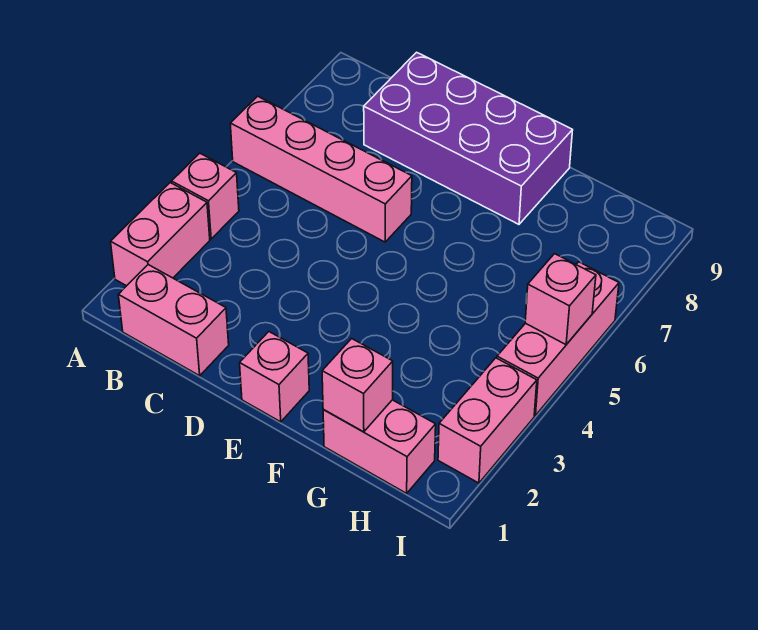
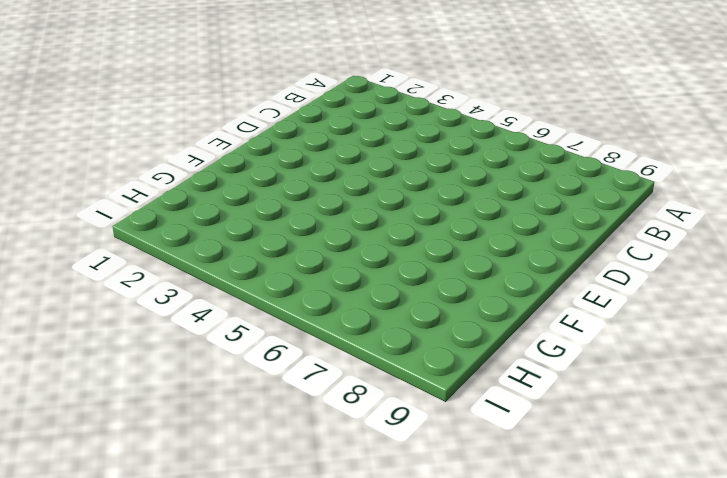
none -> pink 1x2 brick [111,183,210,286]
none -> pink 1x1 brick [172,153,239,239]

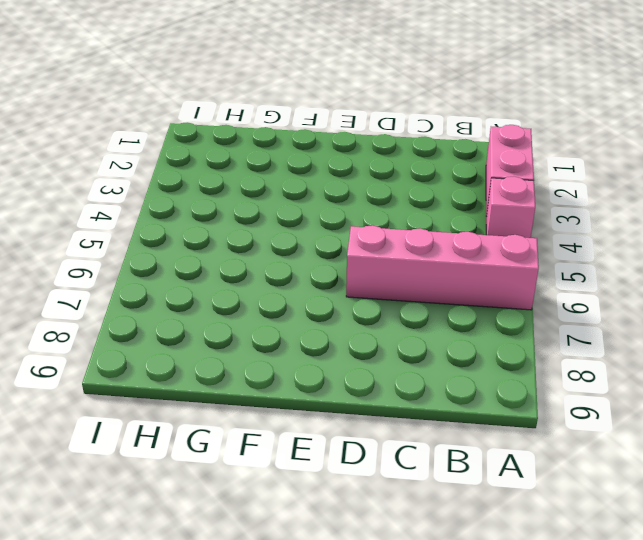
none -> pink 1x2 brick [118,265,229,376]
none -> purple 2x4 brick [364,52,573,224]

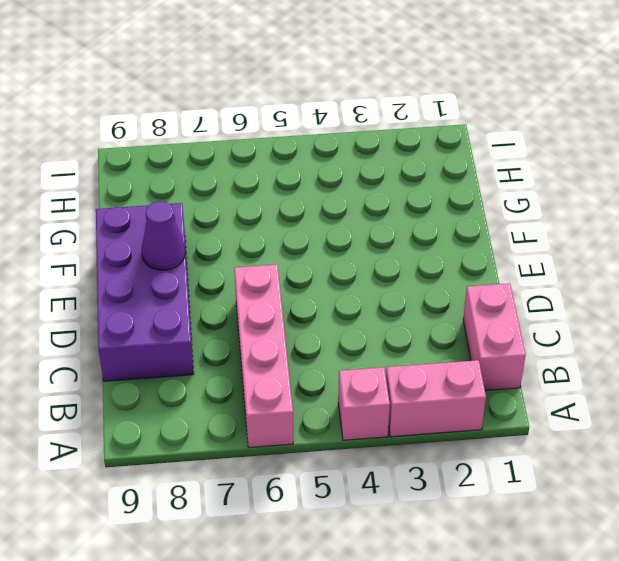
purple 1x1 cone [141,201,185,270] -> none
none -> pink 1x1 brick [240,332,309,422]
none -> pink 1x2 brick [323,400,436,493]

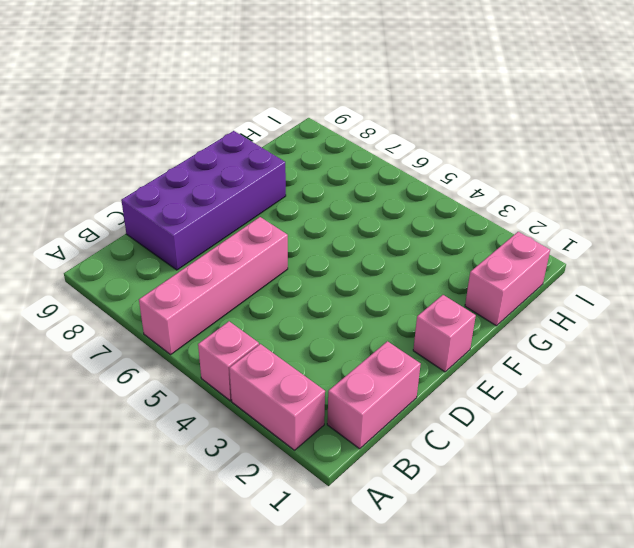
none -> pink 1x2 brick [438,358,537,483]
none -> pink 1x3 brick [497,262,619,415]

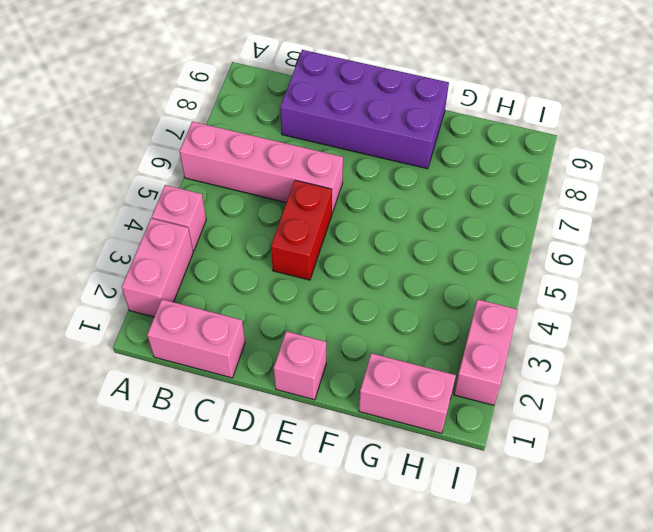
red 1x2 brick [271,180,332,280] -> none
none -> pink 1x3 brick [497,262,619,415]
none -> pink 1x1 brick [322,339,393,432]

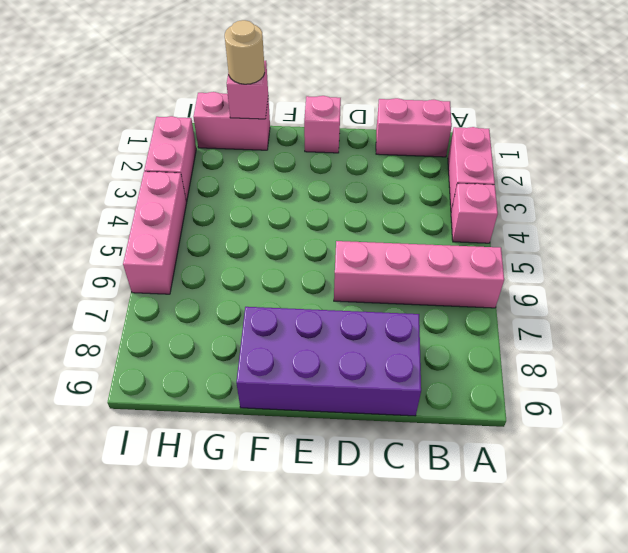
tan 1x1 round brick [225,20,265,84] -> none
none -> pink 1x1 brick [525,254,596,345]

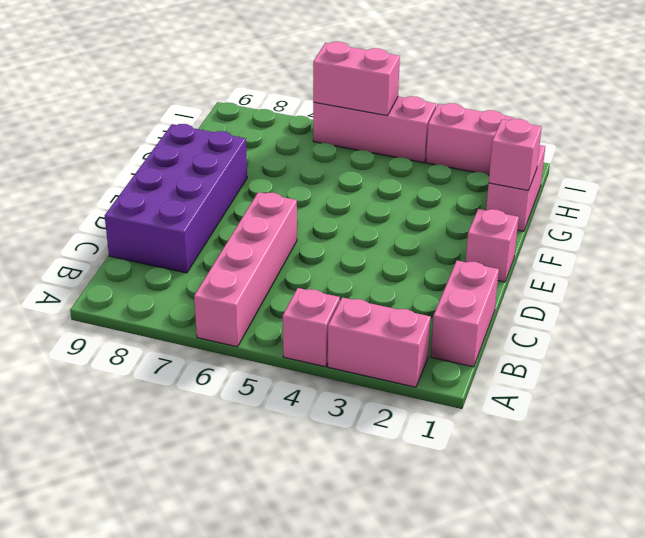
pink 1x2 brick [313,42,400,116] -> pink 1x1 brick [525,254,596,345]

